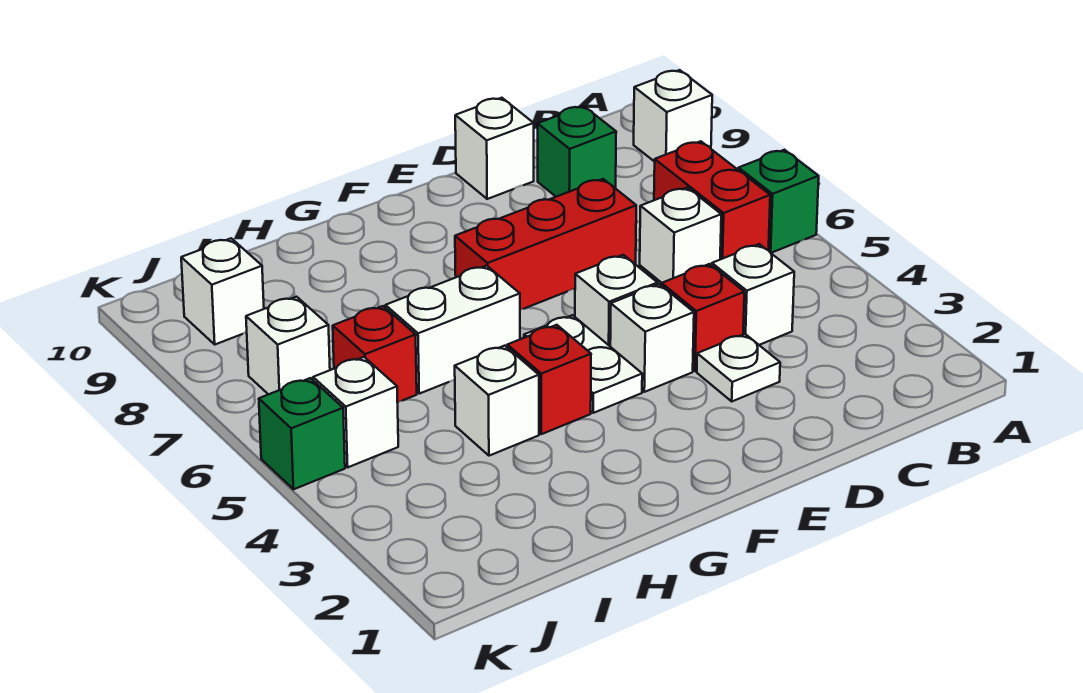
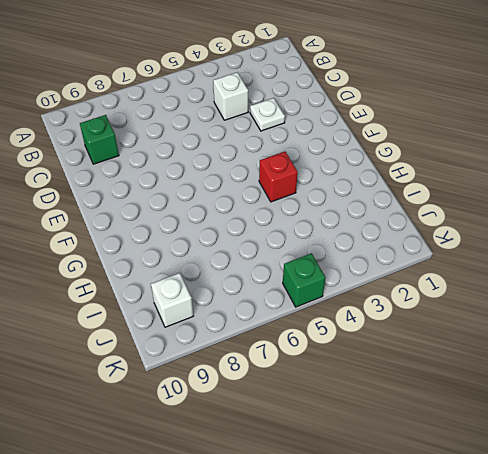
none -> green 1x1 brick [738,150,819,253]
none -> white 1x1 brick [634,70,712,162]
none -> red 1x2 brick [654,141,770,259]

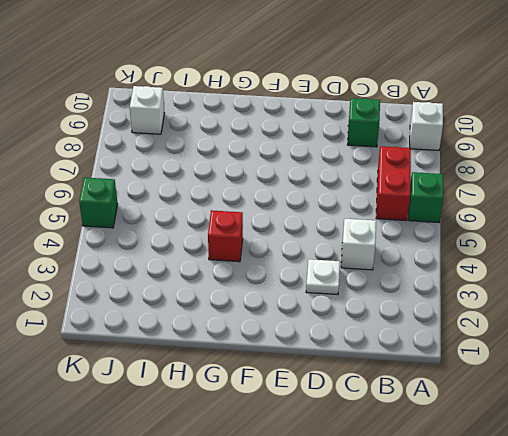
none -> white 1x1 brick [640,188,721,283]
none -> red 1x1 brick [662,264,744,371]
none -> red 1x3 brick [455,179,636,310]

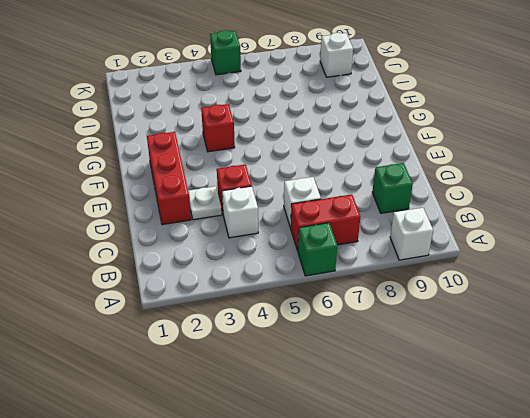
red 1x3 brick [147,132,191,225] -> red 1x3 brick moved to [455,179,636,310]
none -> white 1x1 brick [455,98,534,199]
none -> white 1x1 brick [610,284,694,392]
none -> white 1x1 brick [575,255,658,346]

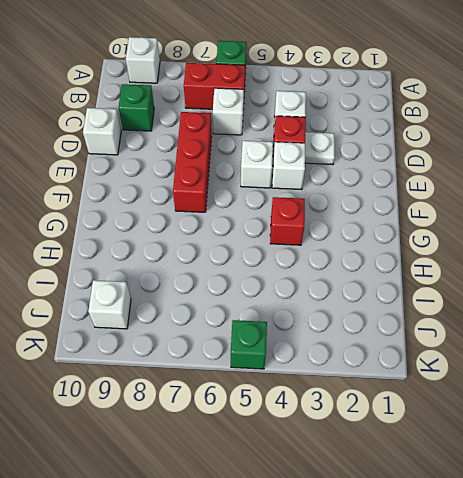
none -> white 1x2 plate [524,315,642,413]
none -> white 1x2 brick [385,266,520,394]
none -> white 1x1 brick [455,346,539,456]

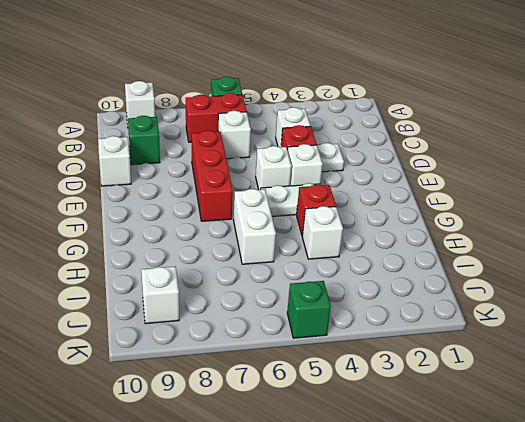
none -> red 1x1 brick [333,306,417,402]
none -> white 1x1 brick [313,357,398,467]
none -> white 1x1 brick [246,297,330,395]

